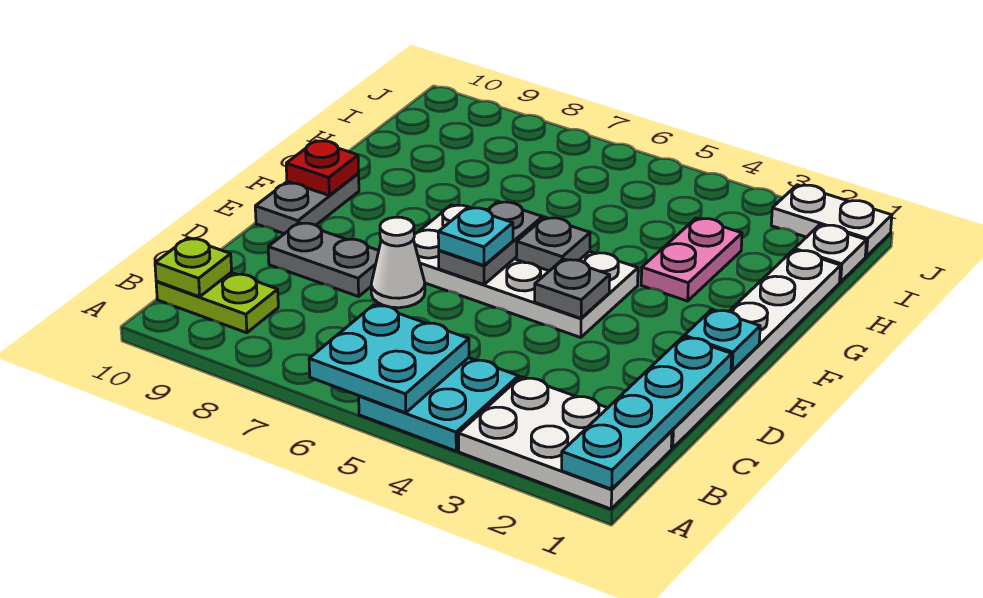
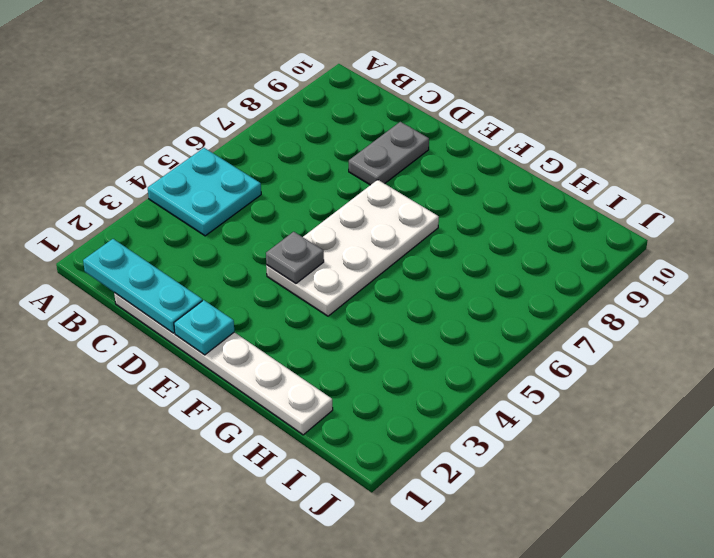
cyan 1x3 plate [83,239,202,333] -> cyan 1x4 plate [562,337,732,489]
none -> white 2x3 plate [459,377,672,509]
none -> lime 1x2 plate [156,273,278,333]
none -> white 1x1 cone [371,217,425,308]

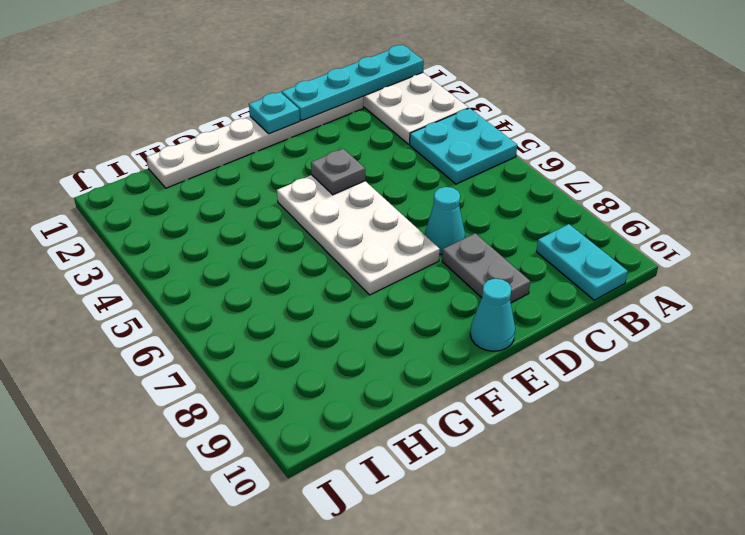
cyan 1x2 plate [536,224,628,300] -> lime 1x2 plate [156,273,278,333]
cyan 1x1 cone [425,187,465,254] -> white 1x1 cone [371,217,425,308]
cyan 1x1 cone [470,279,515,351] -> grey 1x2 plate [255,174,359,234]
none -> pink 1x2 plate [641,218,742,301]
none -> white 1x1 plate [795,225,866,282]
none -> white 1x2 plate [771,185,892,257]

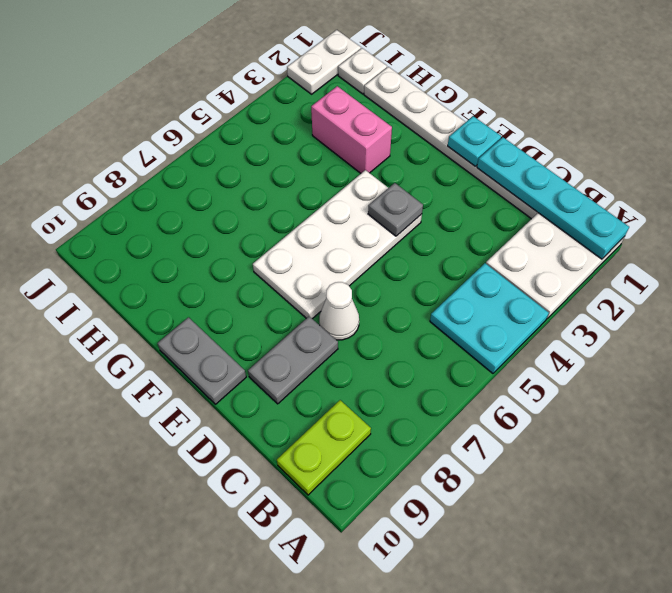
pink 1x2 brick [311,86,392,173] -> pink 1x2 plate [641,218,742,301]
none -> cyan 2x2 plate [309,305,469,413]
none -> lime 1x1 plate [155,238,232,297]
none -> grey 1x2 plate [439,202,542,285]

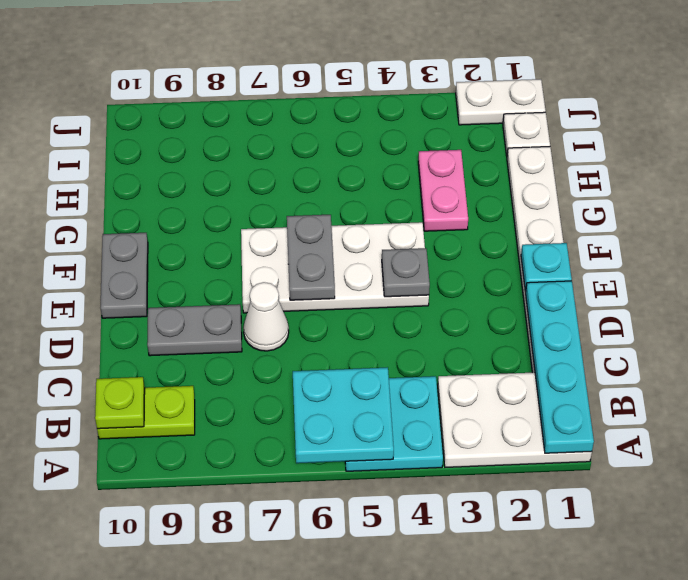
none -> grey 1x1 plate [516,218,590,271]
none -> red 1x1 plate [286,141,359,195]
none -> cyan 1x1 plate [438,208,513,266]

